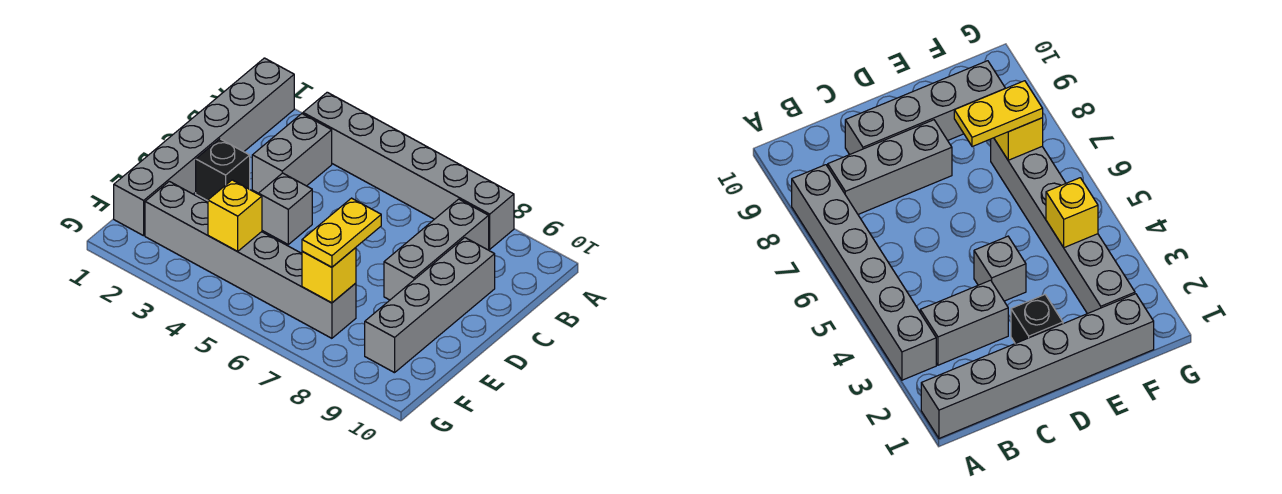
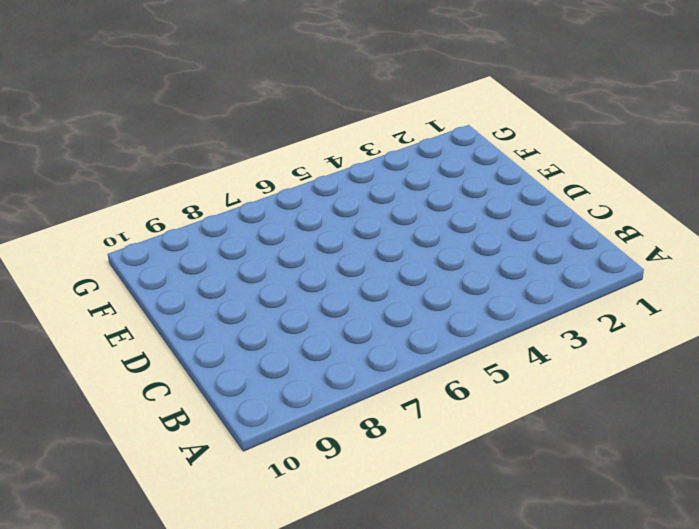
none -> grey 1x6 brick [114,58,294,236]
none -> grey 1x6 brick [303,92,514,249]

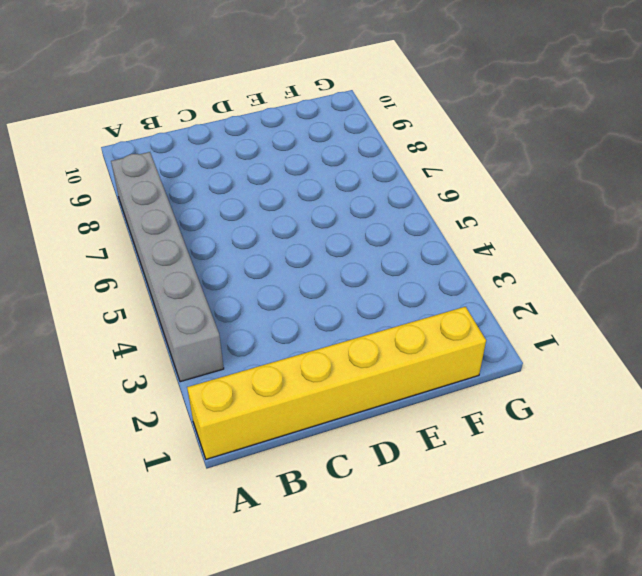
yellow 1x6 brick [187,307,486,459] -> grey 1x6 brick [114,58,294,236]
none -> grey 1x2 brick [252,114,332,193]
none -> grey 1x3 brick [384,199,489,300]

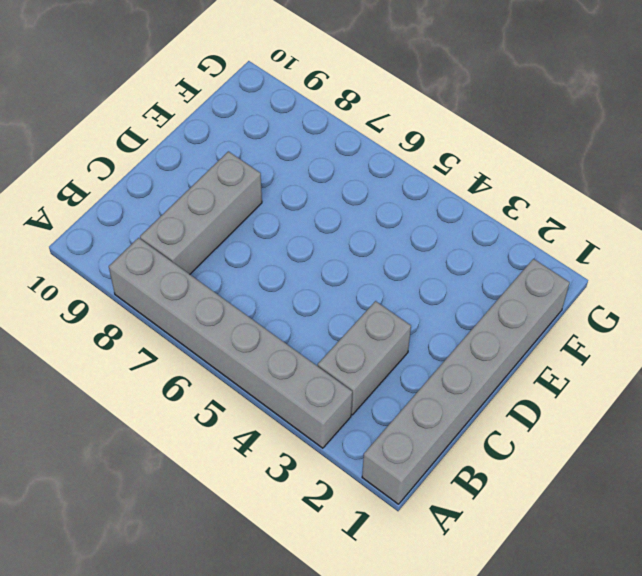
none -> grey 1x4 brick [365,238,495,373]
none -> black 1x1 brick [196,139,250,201]

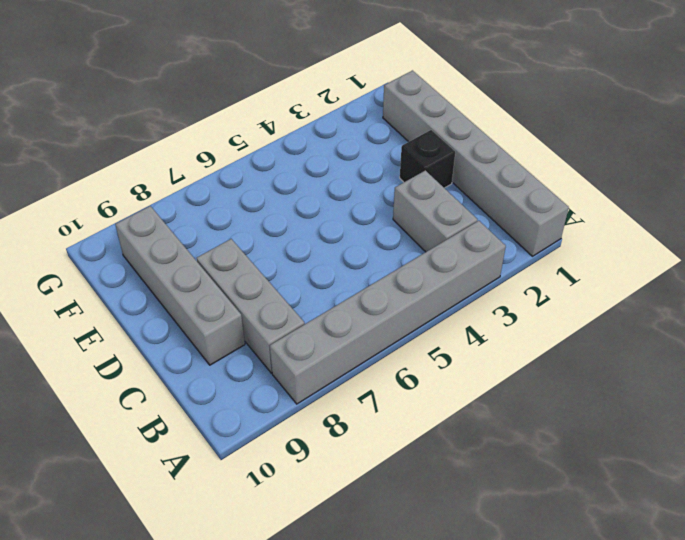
none -> grey 1x1 brick [259,173,312,244]
none -> grey 1x6 brick [145,181,356,338]

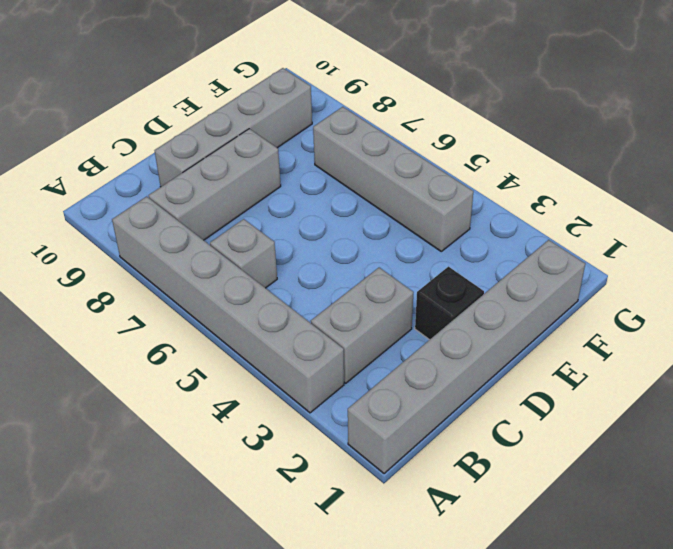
grey 1x1 brick [210,219,277,288] -> grey 1x1 brick moved to [259,173,312,244]
grey 1x4 brick [313,107,473,251] -> grey 1x6 brick [145,181,356,338]
none -> yellow 1x1 brick [208,180,262,251]
none -> yellow 1x1 brick [302,248,356,303]

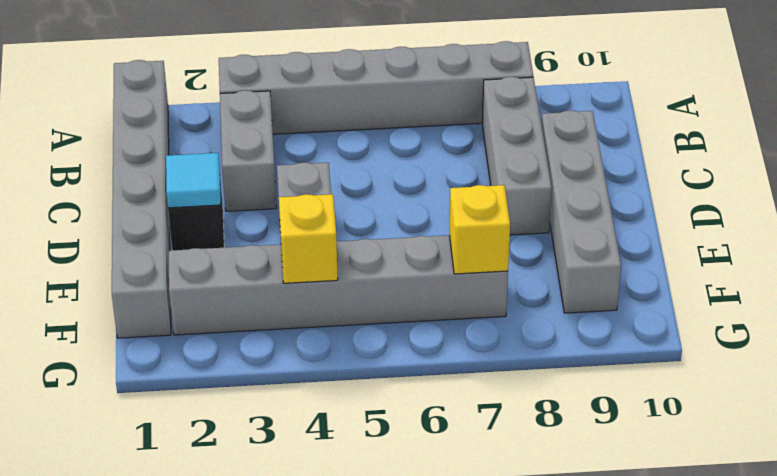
cyan 1x1 tile [166,153,221,208] -> none
none -> yellow 1x2 plate [302,198,381,267]

